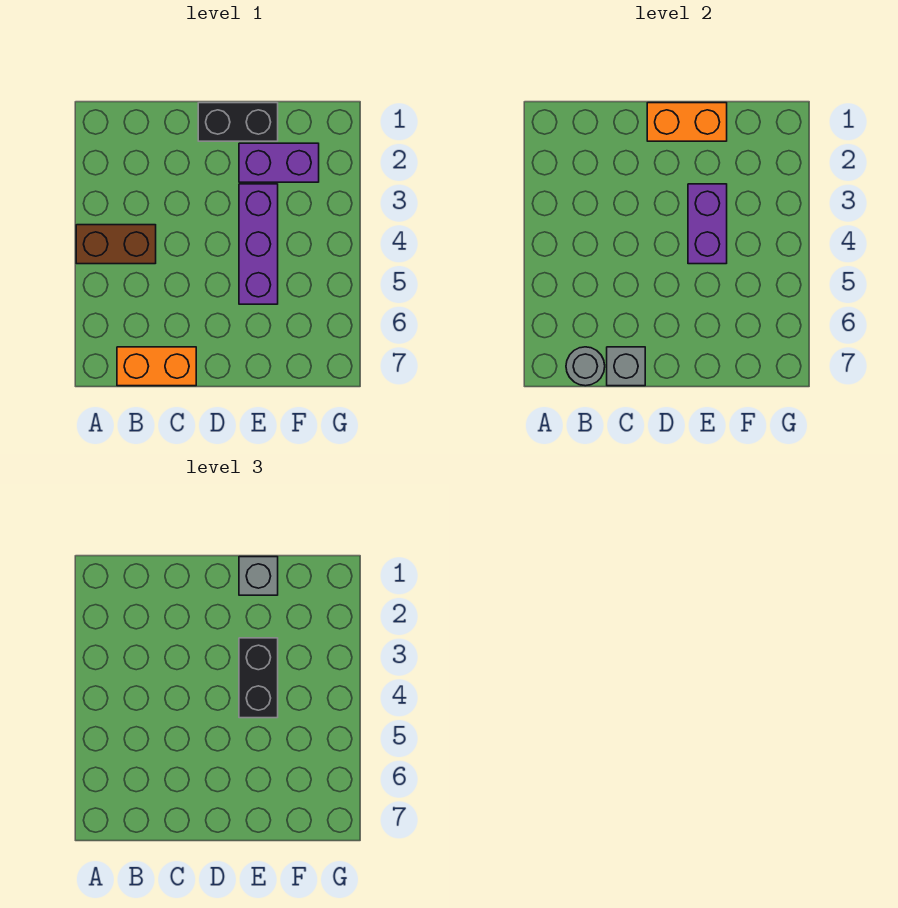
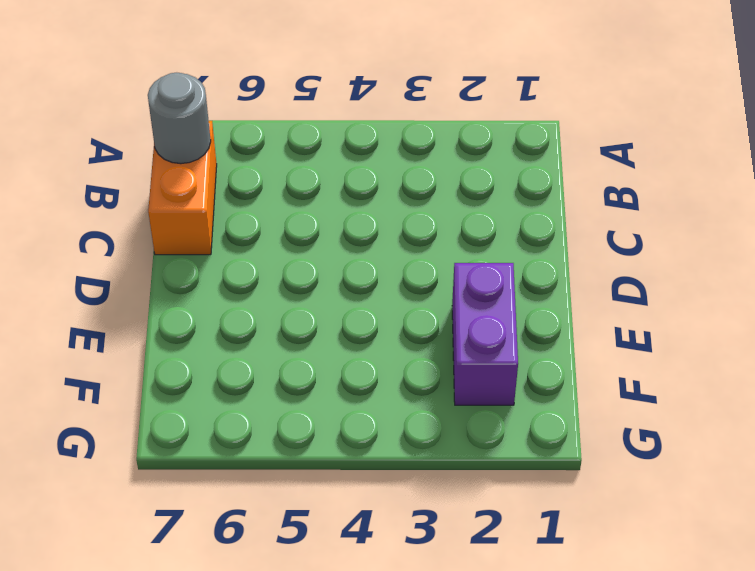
none -> brown 1x2 brick [76,225,156,264]
none -> black 1x2 brick [198,103,278,141]

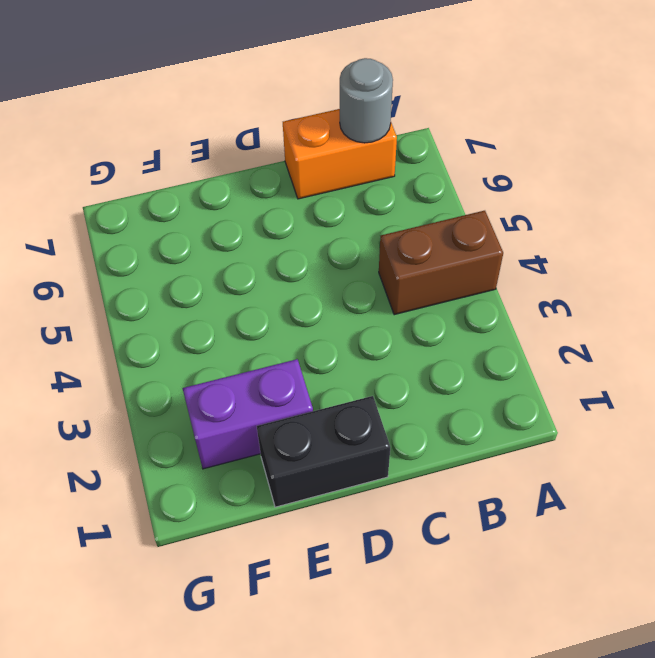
none -> purple 1x3 brick [239,184,278,304]
none -> grey 1x1 brick [607,347,645,386]

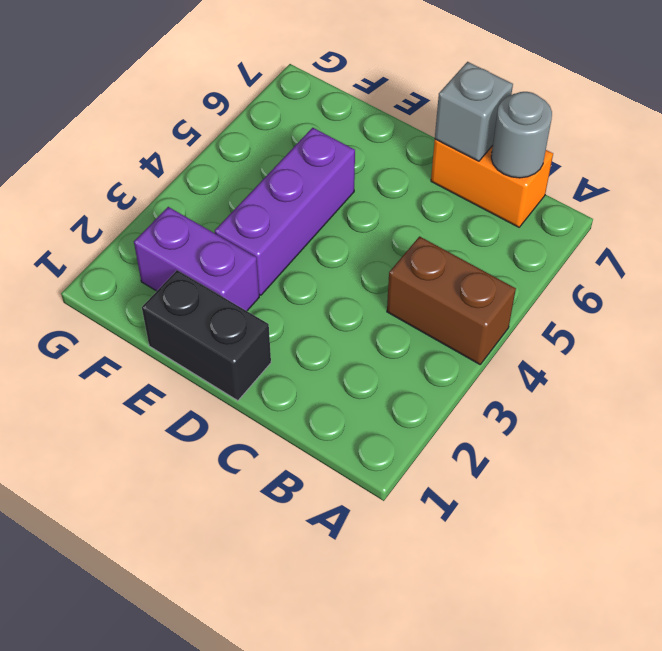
none -> orange 1x2 brick [647,103,727,141]
none -> purple 1x2 brick [688,184,727,264]

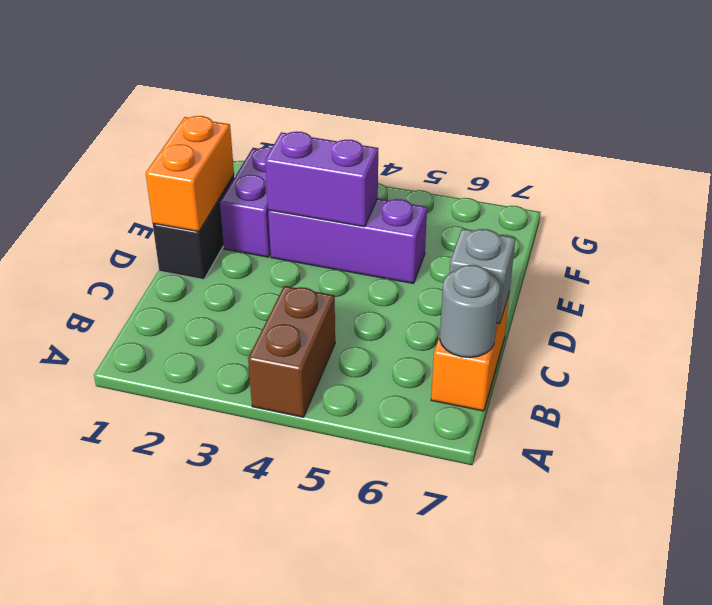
none -> grey 1x1 brick [239,557,278,595]
none -> black 1x2 brick [239,638,278,718]

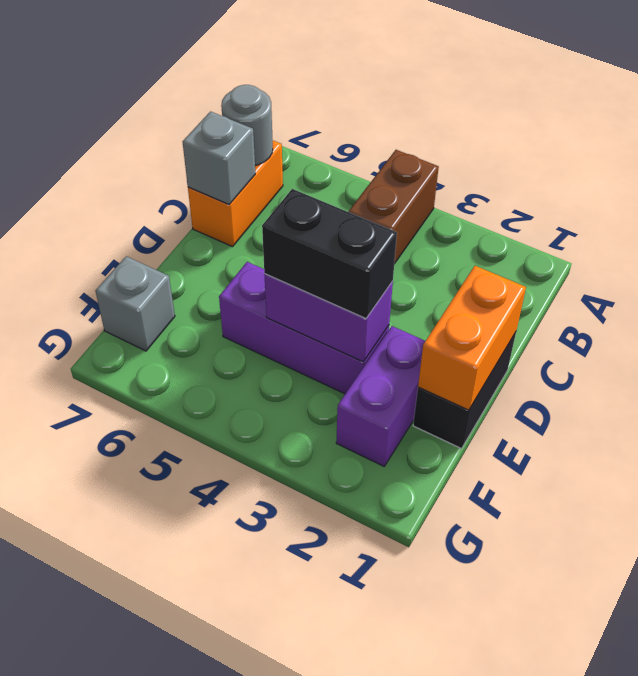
grey 1x1 brick [96,256,175,351] -> grey 1x1 brick moved to [239,557,278,595]

